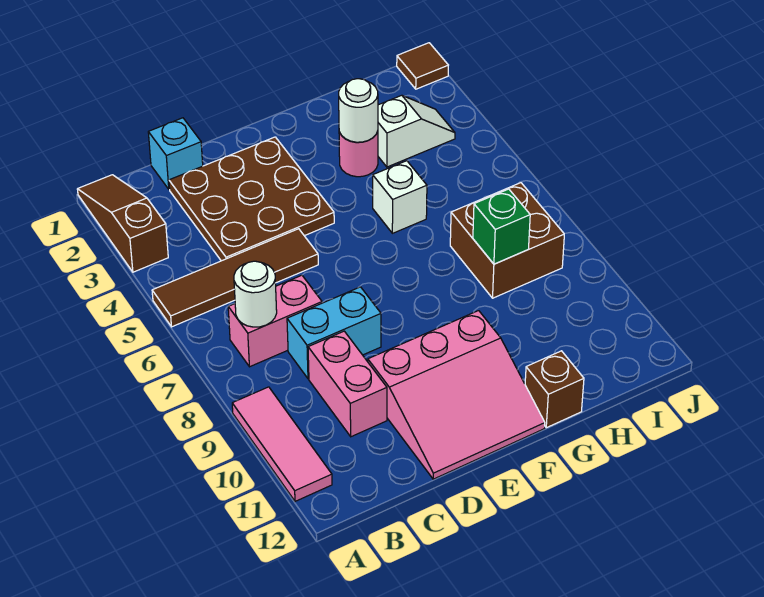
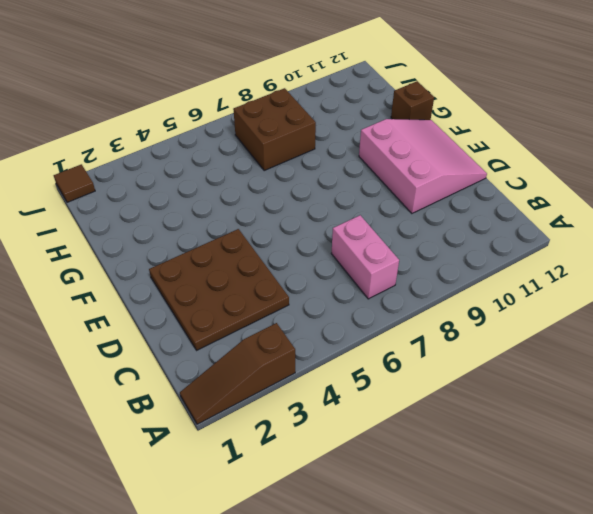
none -> brown 1x4 tile [152,229,318,327]
none -> pink 1x3 tile [232,387,332,501]
none -> cyan 1x1 brick [148,118,203,189]

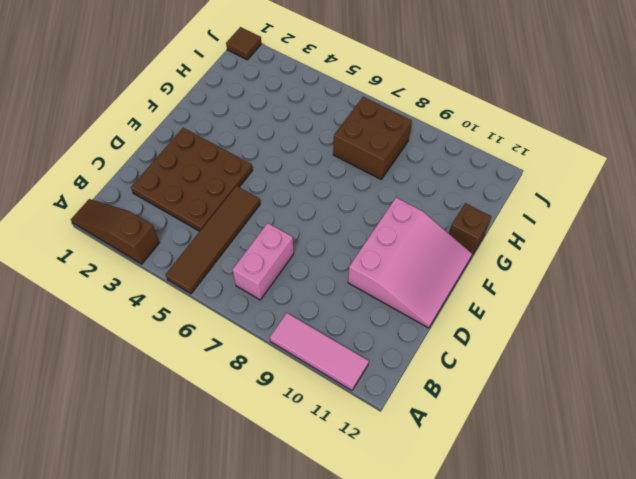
none -> cyan 1x1 brick [148,118,203,189]
none -> cyan 1x2 brick [287,287,381,379]
none -> pink 1x2 brick [308,331,387,437]

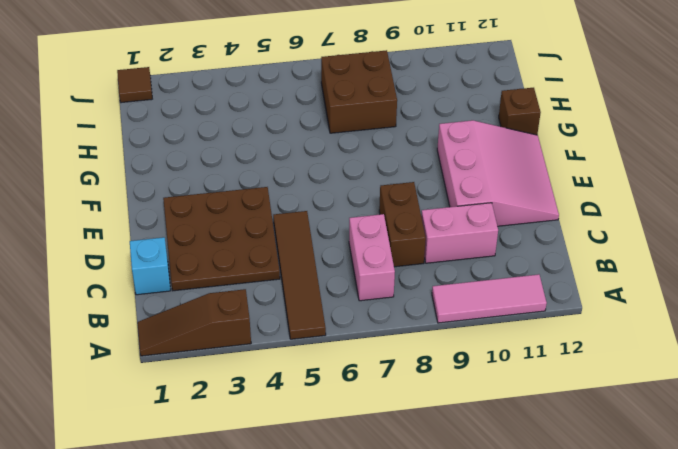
brown 1x2 brick [379,182,426,267] -> cyan 1x2 brick [287,287,381,379]
none -> pink 1x1 round brick [339,131,378,177]
none -> white 1x1 brick [373,161,427,233]
none -> white 1x2 slope [378,95,455,167]

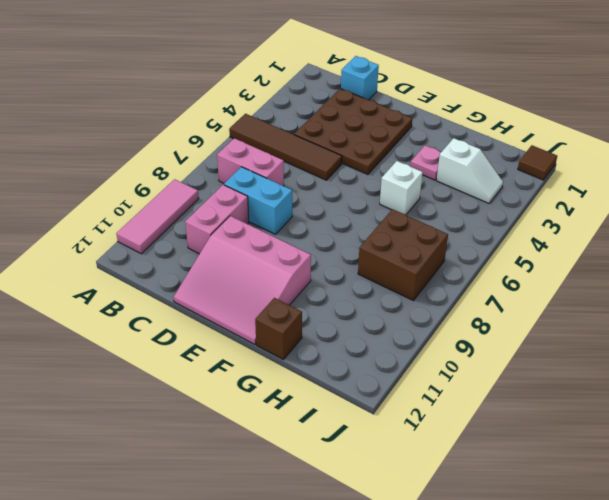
pink 1x1 plate [410,145,441,180] -> pink 1x1 round brick [339,131,378,177]
none -> brown 1x3 slope [77,175,168,272]
none -> white 1x1 round brick [234,261,277,327]
none -> white 1x1 round brick [339,79,378,142]

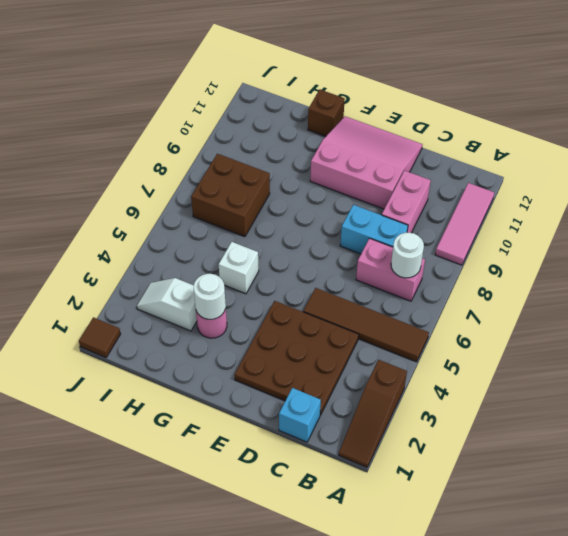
none -> green 1x1 brick [473,189,530,264]

